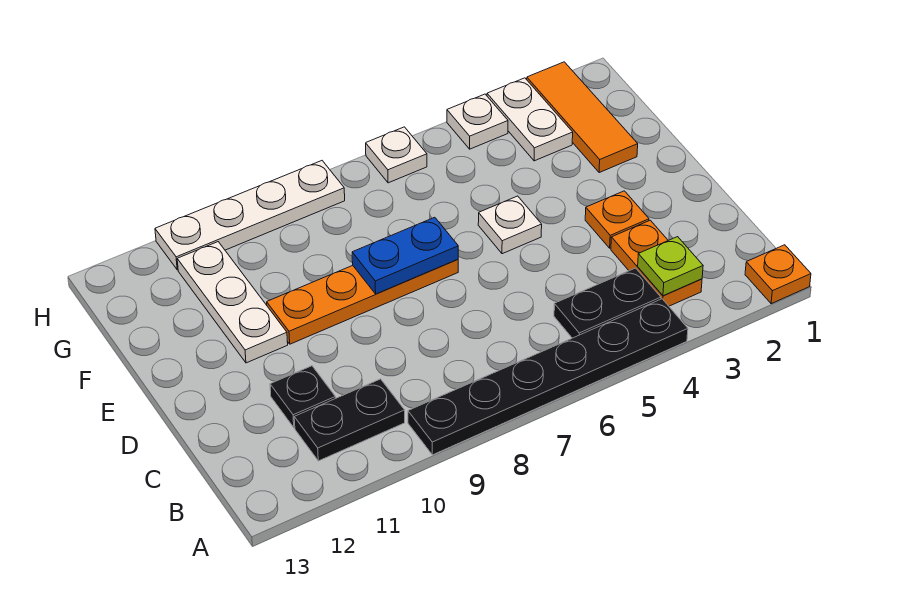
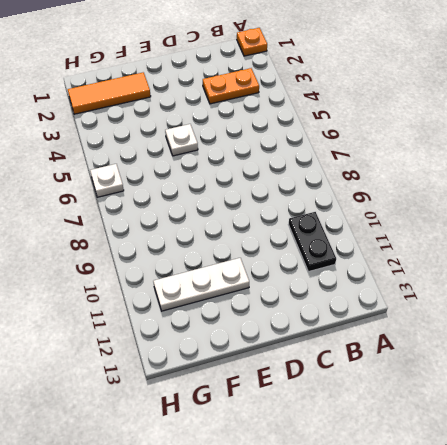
none -> black 1x6 plate [408,299,688,455]
none -> black 1x2 plate [554,268,661,338]
none -> black 1x1 plate [270,366,336,428]

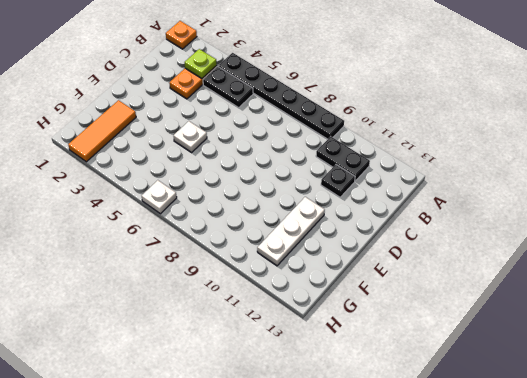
none -> orange 1x1 plate [585,191,649,248]
none -> orange 1x4 plate [267,260,458,344]
none -> white 1x2 plate [487,78,573,161]

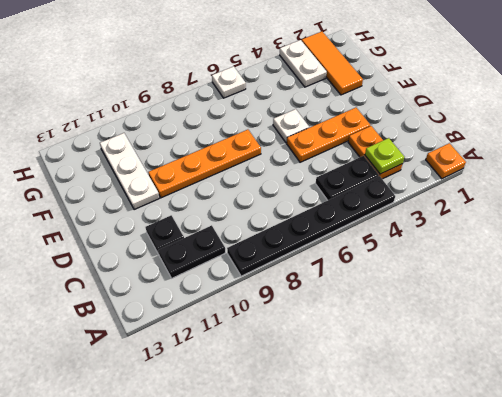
orange 1x3 plate [287,108,370,162] -> orange 1x1 plate [585,191,649,248]
none -> white 1x1 plate [447,94,508,149]
none -> white 1x4 plate [155,161,345,270]
none -> blue 1x2 plate [352,217,458,294]

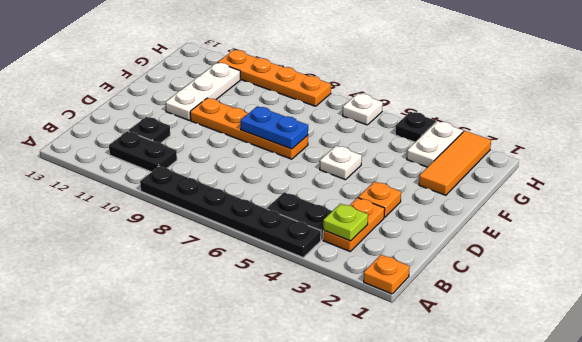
black 1x1 plate [395,112,436,142] -> white 1x1 plate [447,94,508,149]
orange 1x4 plate [218,50,331,106] -> white 1x4 plate [155,161,345,270]

